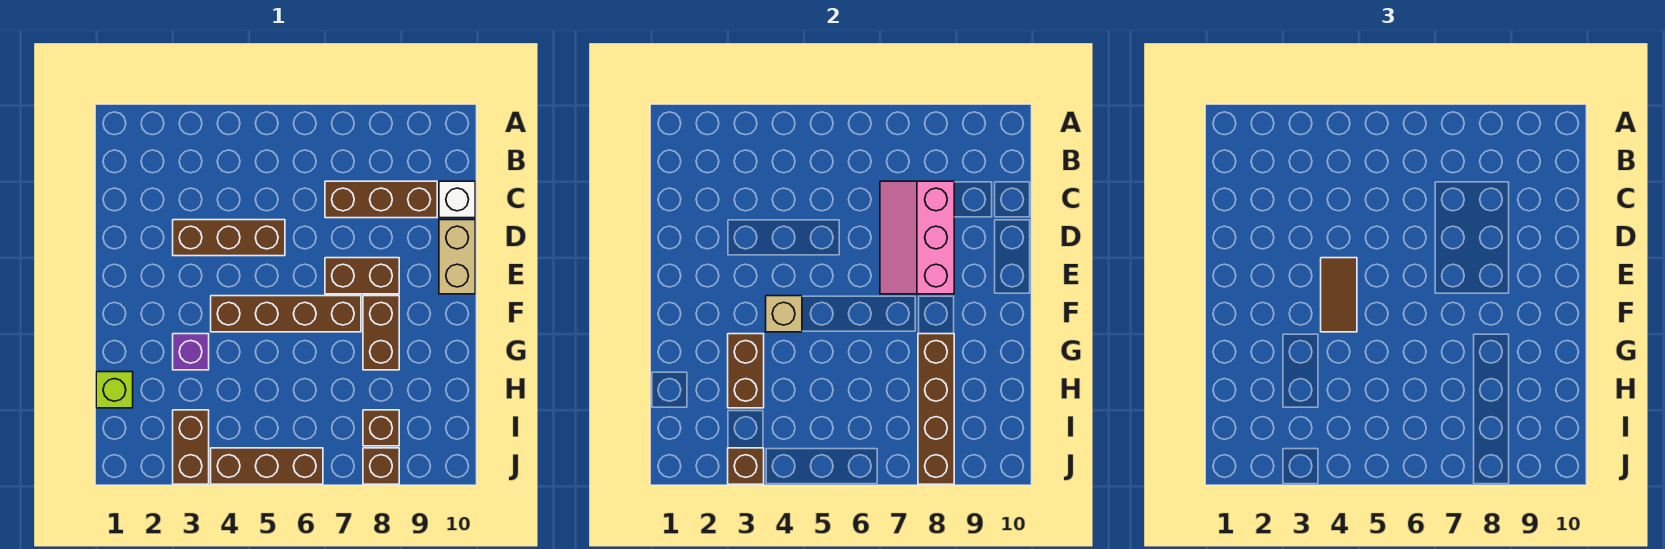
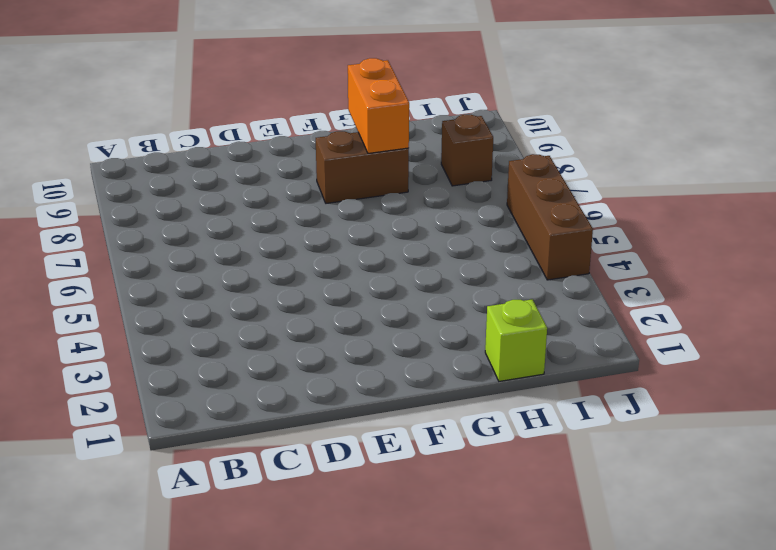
orange 1x2 brick [348,58,409,153] -> brown 1x4 brick [918,334,954,484]
none -> brown 1x3 brick [325,181,437,218]
none -> white 1x1 brick [439,181,475,218]
none -> brown 1x3 brick [173,220,285,256]

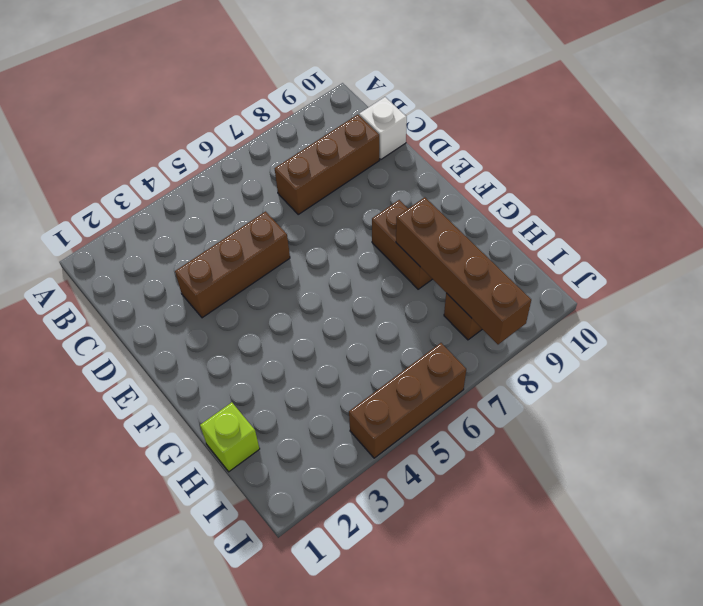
none -> tan 1x2 brick [439,220,475,294]
none -> brown 1x2 brick [325,258,399,294]
none -> brown 1x4 brick [211,296,361,332]

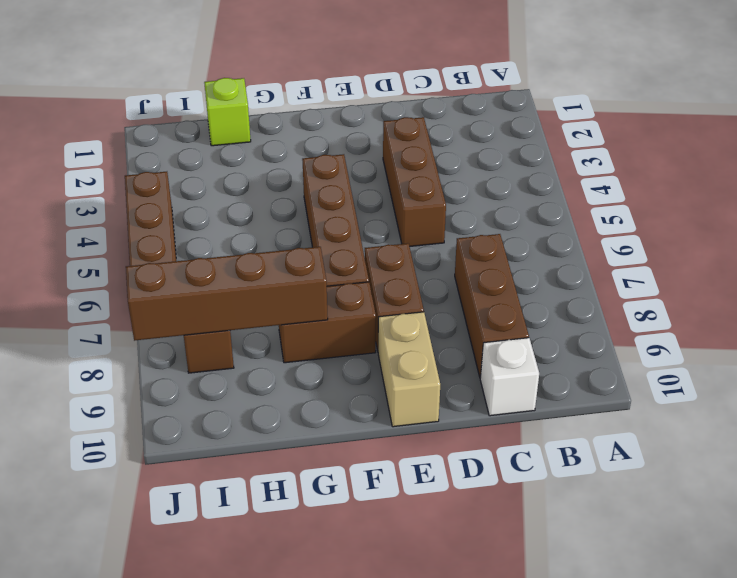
tan 1x2 brick [378,312,440,427] -> tan 1x2 brick turned to [439,220,475,294]
none -> purple 1x1 brick [173,334,209,370]
none -> brown 1x2 brick [173,410,209,484]
none -> brown 1x1 brick [363,448,399,484]

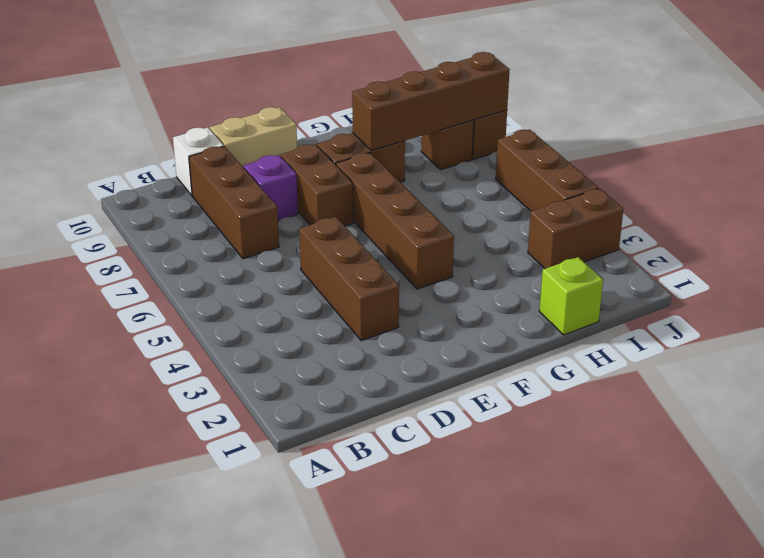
purple 1x1 brick [244,155,298,220] -> purple 1x1 brick moved to [173,334,209,370]
none -> pink 2x3 slope [880,181,954,294]
none -> tan 1x1 brick [766,296,802,332]
none -> brown 1x2 brick [728,334,764,408]

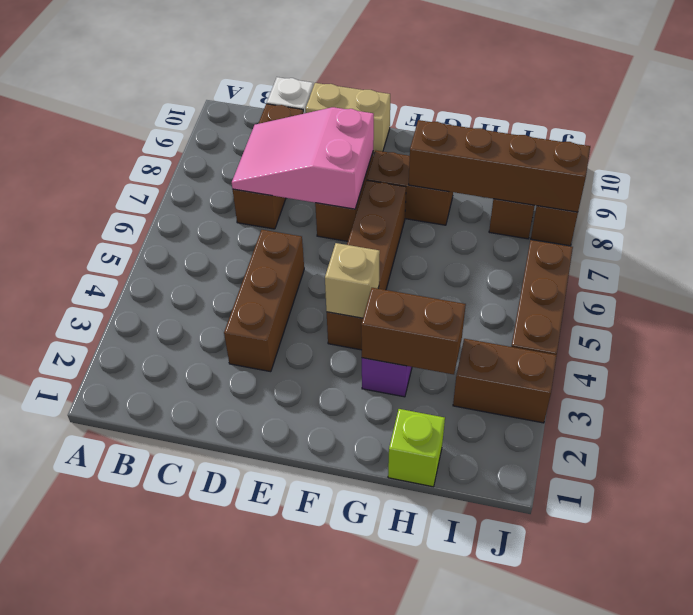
pink 2x3 slope [232,107,374,209] -> pink 2x3 slope turned to [880,181,954,294]
none -> brown 1x1 brick [728,448,764,484]
none -> brown 1x2 tile [1321,258,1357,332]

